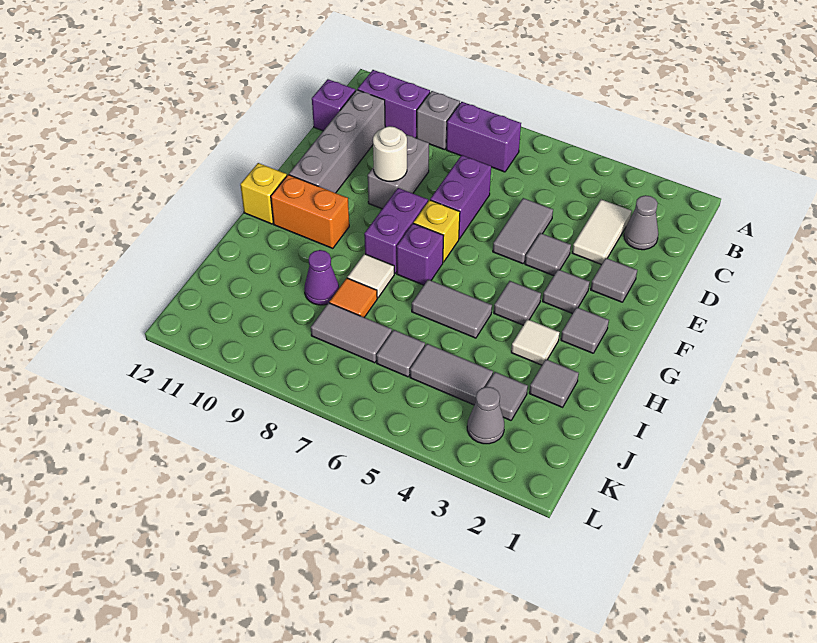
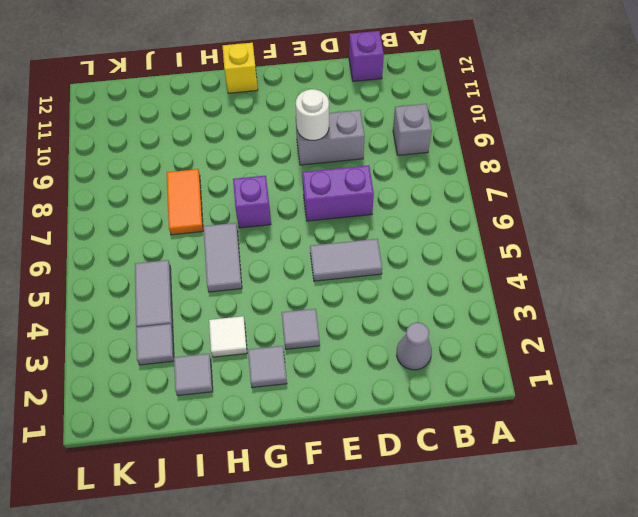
orange 1x2 tile [167,169,203,235] -> orange 1x1 tile [329,278,377,317]
none -> purple 1x2 brick [446,102,521,172]
none -> purple 1x2 brick [358,70,430,138]
none -> white 1x2 tile [572,199,632,265]
none -> grey 1x4 brick [289,90,385,193]

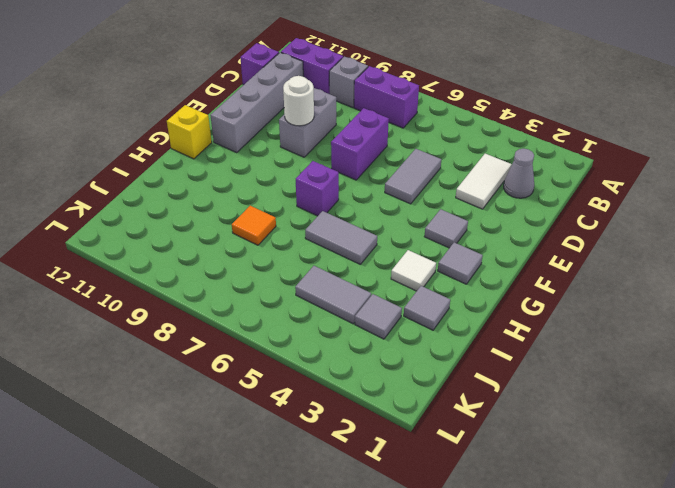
none -> grey 1x1 tile [591,258,637,302]
none -> grey 1x1 tile [525,233,571,276]
none -> yellow 1x1 brick [414,200,460,262]
none -> purple 1x2 brick [364,188,428,273]

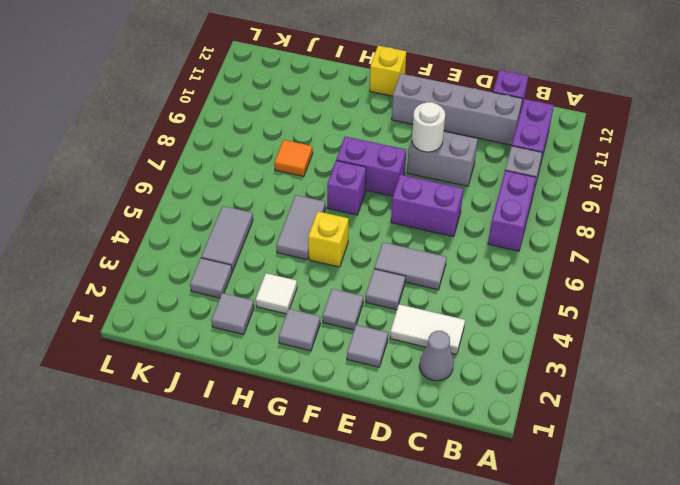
yellow 1x1 brick [308,211,349,267] -> yellow 1x1 brick moved to [414,200,460,262]
none -> grey 1x1 tile [494,281,541,325]
none -> orange 1x2 brick [271,175,349,248]
none -> white 1x1 tile [347,254,394,298]
none -> purple 1x1 cone [304,250,339,305]

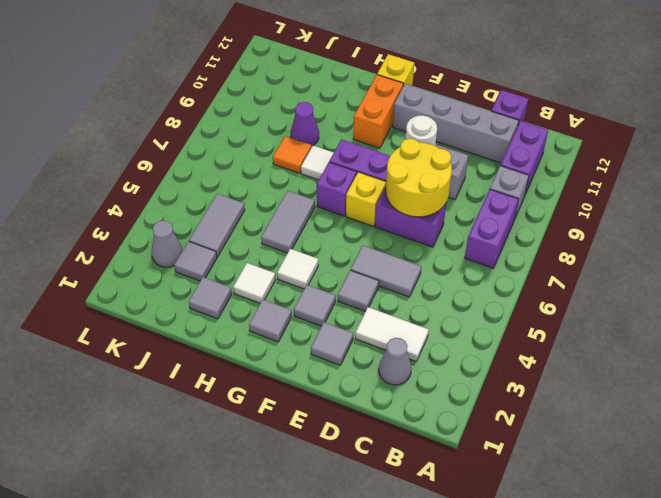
yellow 2x2 round brick [386,139,452,217] -> none
white 1x1 tile [277,249,319,289] -> grey 1x1 tile [494,281,541,325]
none -> grey 1x1 tile [376,330,425,377]
none -> grey 1x2 tile [311,303,392,363]

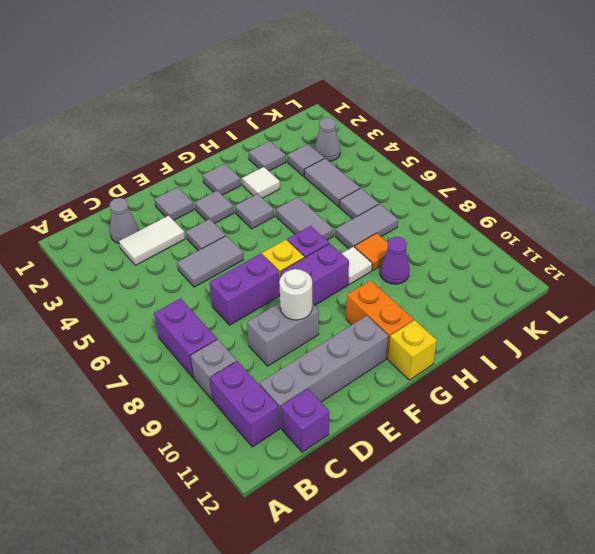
grey 1x2 tile [335,204,398,249] -> grey 1x2 tile turned to [311,303,392,363]

